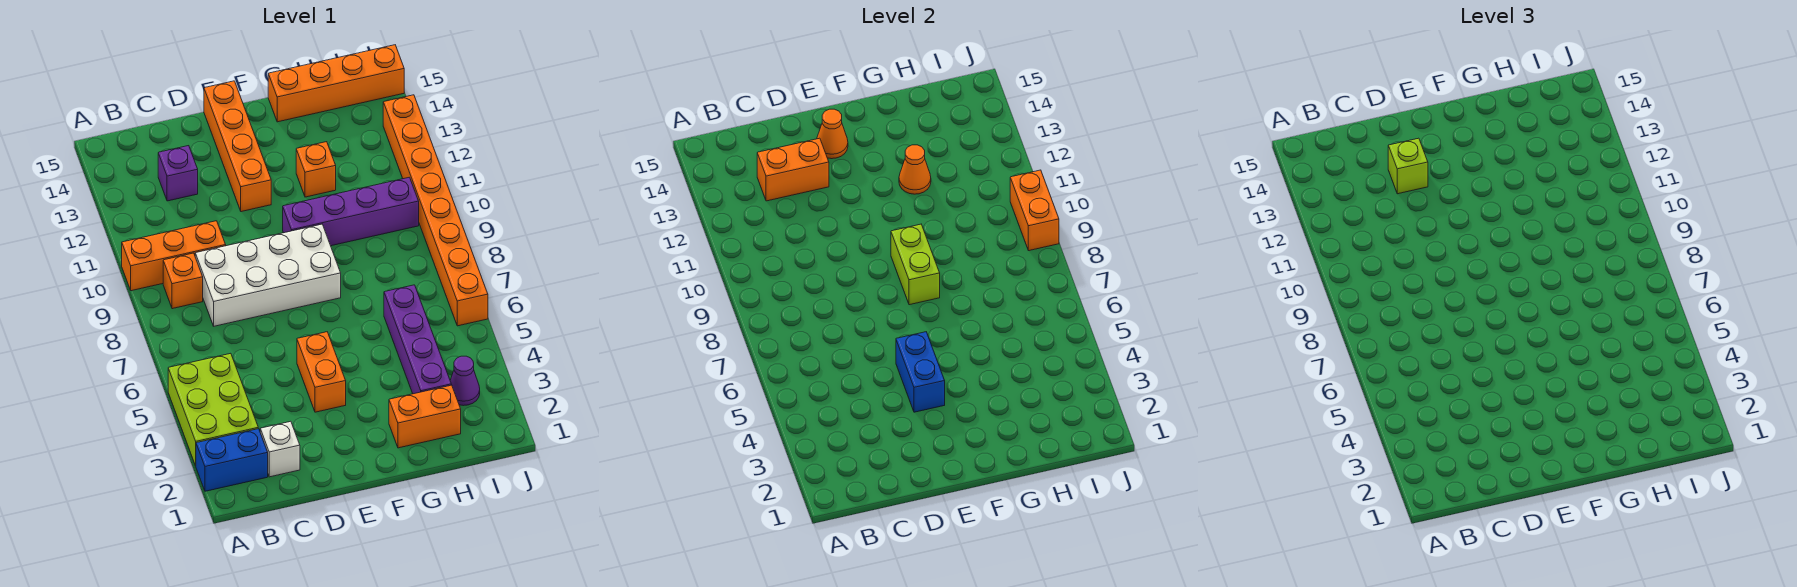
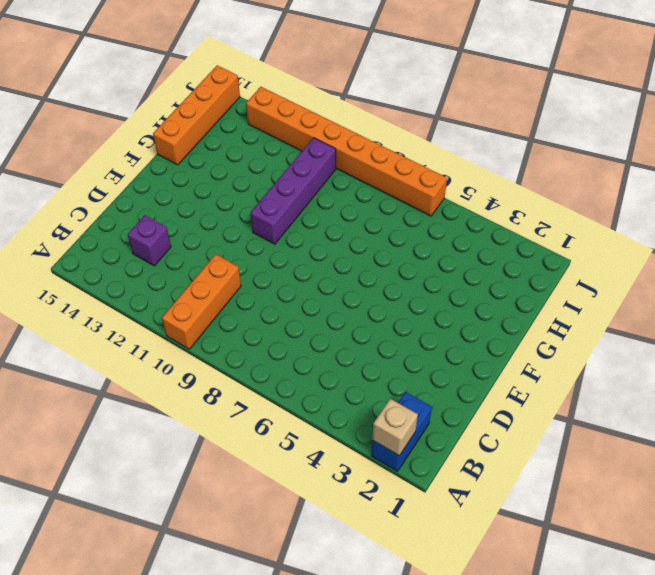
tan 1x1 brick [372,399,418,456] -> none
none -> lime 2x3 brick [168,353,258,466]
none -> orange 1x1 brick [163,253,203,309]
none -> white 1x1 brick [260,421,300,477]

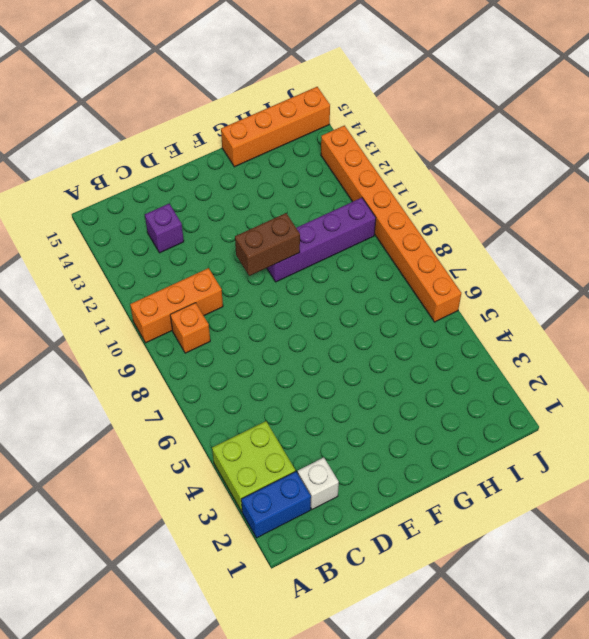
lime 2x2 brick [212,421,295,512] -> lime 2x3 brick [168,353,258,466]
brown 1x2 brick [235,213,300,276] -> none
none -> white 2x4 brick [195,224,341,326]
none -> orange 1x2 brick [297,332,346,412]
none -> orange 1x4 brick [204,81,271,212]

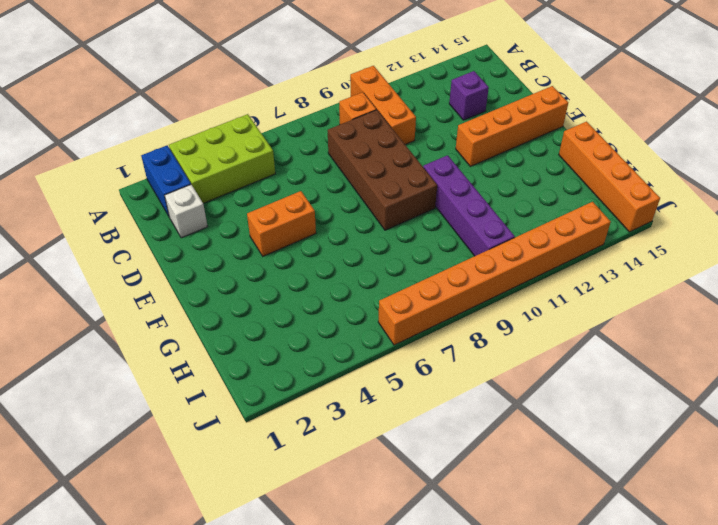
brown 2x4 brick [328,110,437,230] -> white 2x4 brick [195,224,341,326]
none -> orange 1x2 brick [389,385,461,448]
none -> orange 1x1 brick [296,142,336,197]
none -> purple 1x4 brick [384,285,451,394]

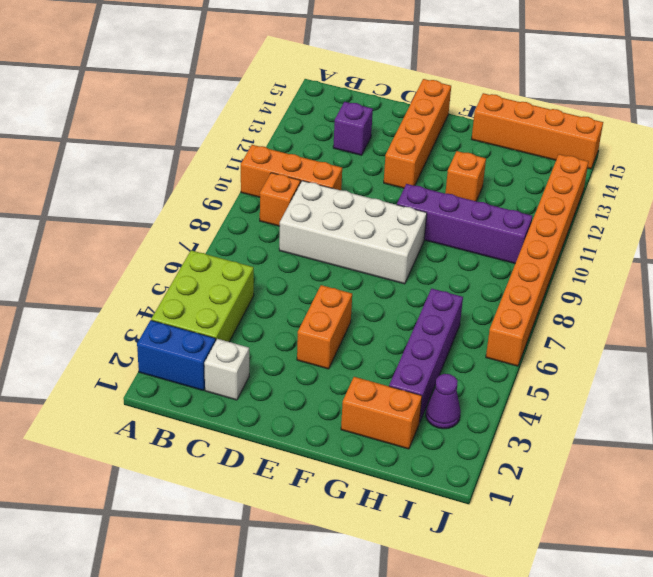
none -> orange 1x2 brick [757,138,829,201]
none -> blue 1x2 brick [896,332,945,412]
none -> orange 1x1 cone [817,109,848,159]

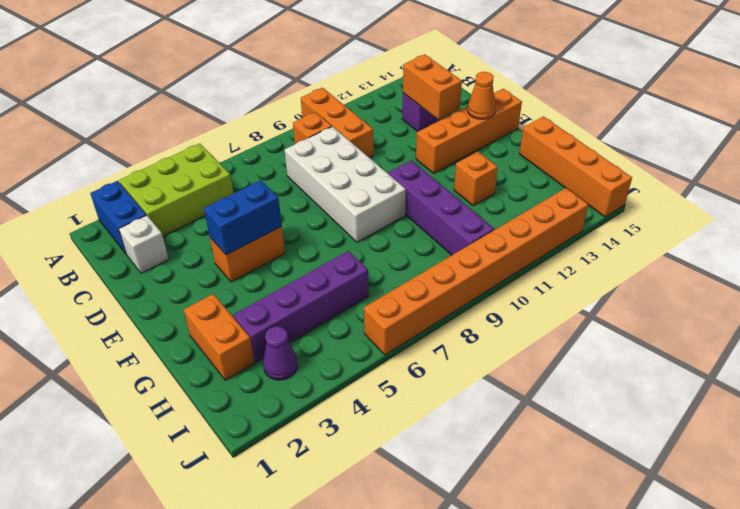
none -> lime 1x2 brick [891,224,940,305]
none -> orange 1x1 cone [899,145,931,194]
none -> orange 1x2 brick [1010,170,1059,251]

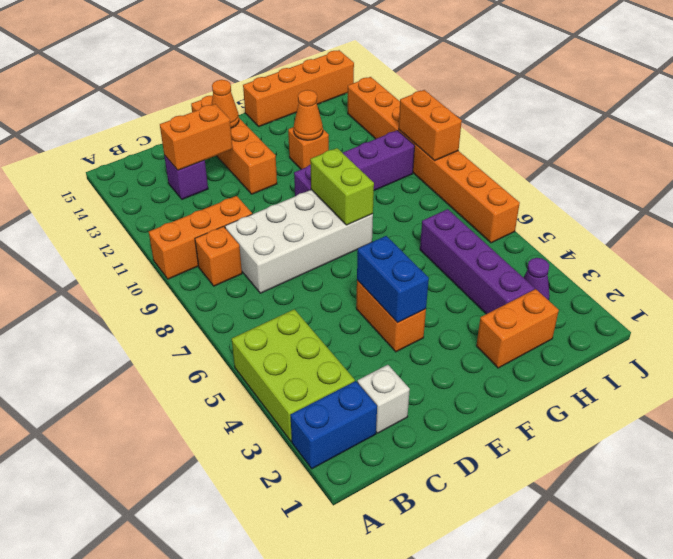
none -> lime 1x1 brick [1388,138,1428,194]

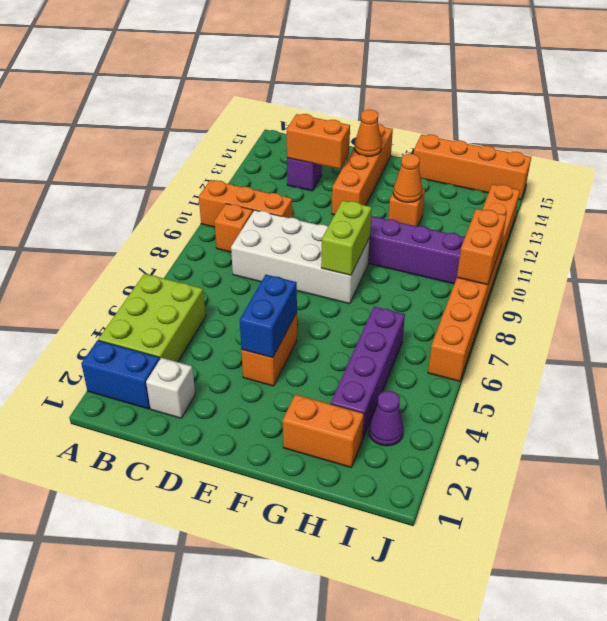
none -> lime 1x1 brick [1388,138,1428,194]

